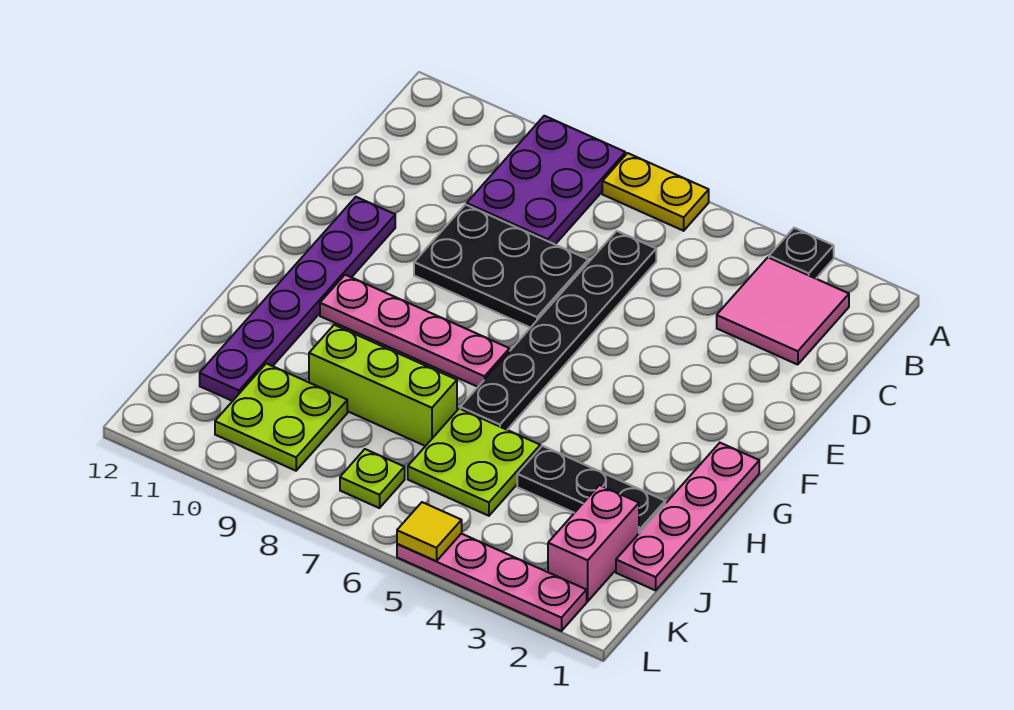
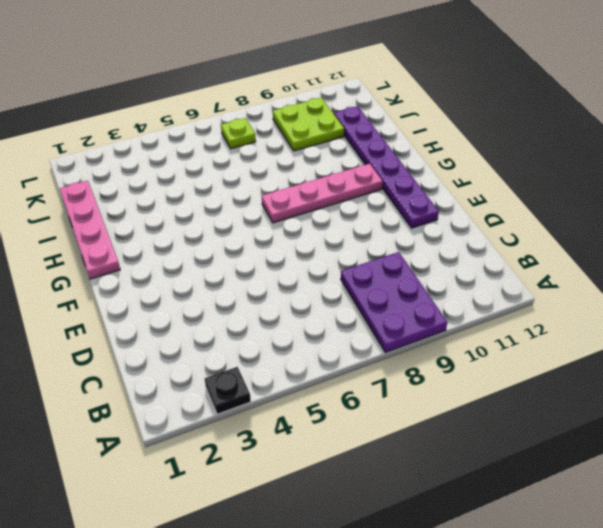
none -> yellow 1x2 plate [602,153,709,231]
none -> pink 2x2 tile [717,257,849,365]
none -> black 1x6 plate [460,231,656,430]

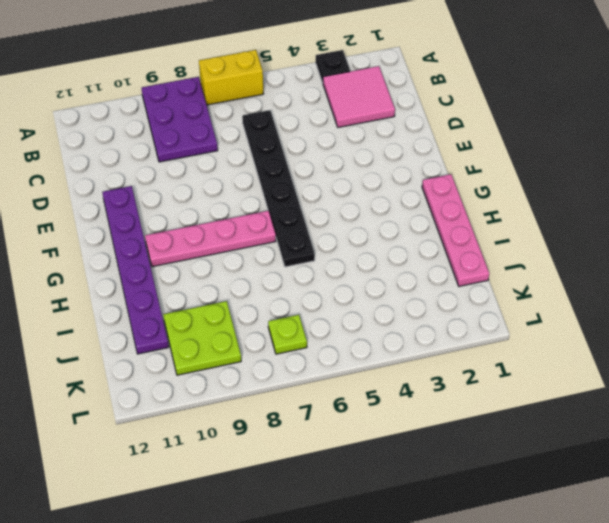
yellow 1x2 brick [199,50,263,105] -> yellow 1x2 plate [602,153,709,231]
none -> black 2x3 plate [414,205,588,328]
none -> black 1x3 plate [517,446,665,533]
none -> lime 2x2 plate [408,409,540,516]

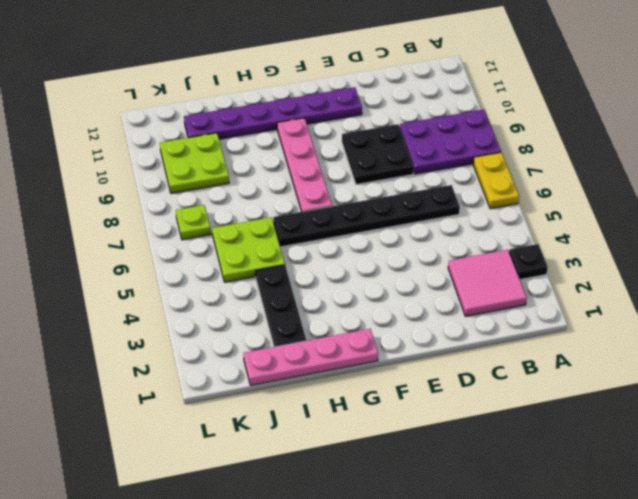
black 2x2 plate [342,124,414,185] -> black 2x3 plate [414,205,588,328]
none -> lime 1x3 brick [309,325,457,446]
none -> pink 1x2 brick [548,485,639,601]
none -> pink 1x4 plate [397,534,587,631]

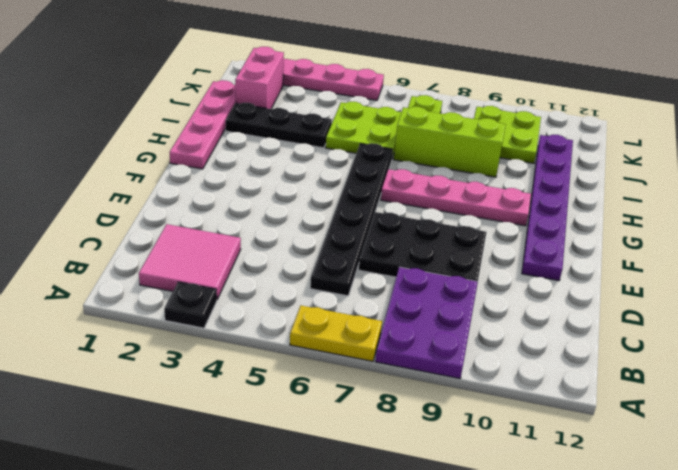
none -> yellow 1x1 tile [397,502,462,561]

